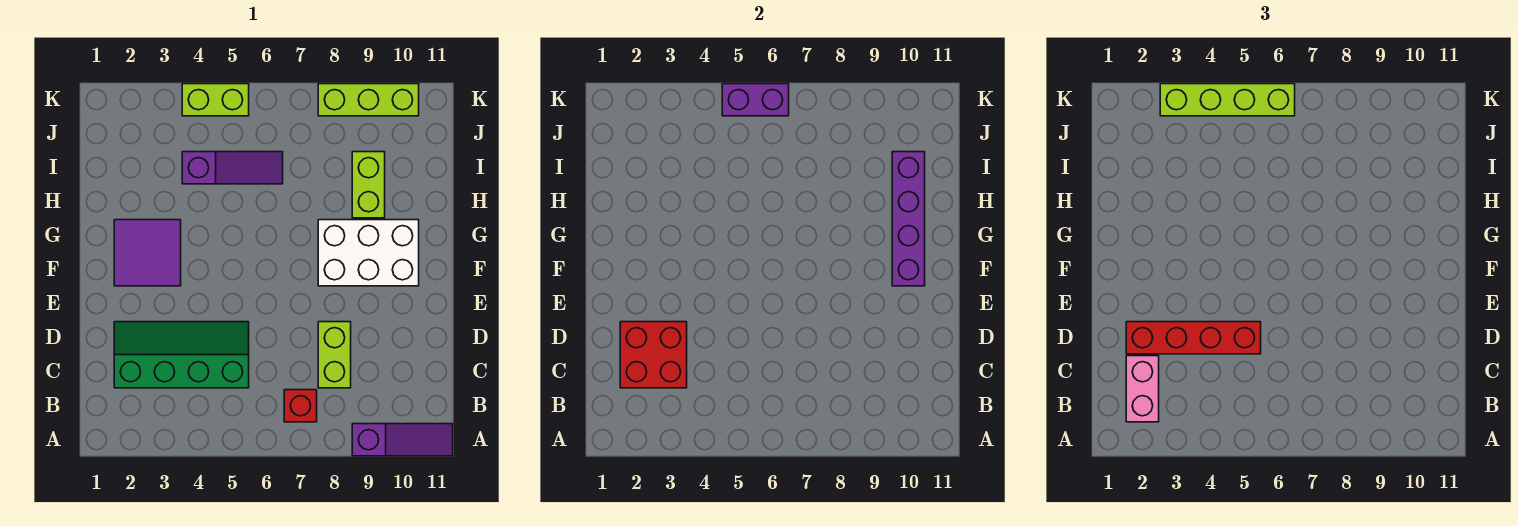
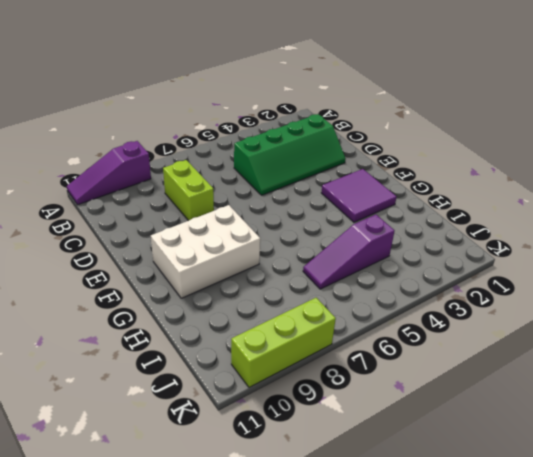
none -> red 1x1 brick [284,390,317,422]
none -> lime 1x2 brick [352,152,385,218]
none -> lime 1x2 brick [182,84,249,116]

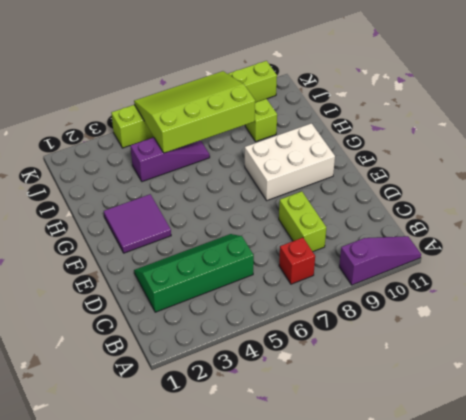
lime 3x4 slope [134,71,255,153] -> purple 1x2 brick [722,84,789,116]
lime 1x1 brick [245,99,277,142] -> lime 1x2 brick [352,152,385,218]
none -> red 2x2 brick [620,322,687,388]
none -> purple 1x4 brick [892,152,925,286]
none -> pink 1x2 brick [1126,356,1159,422]

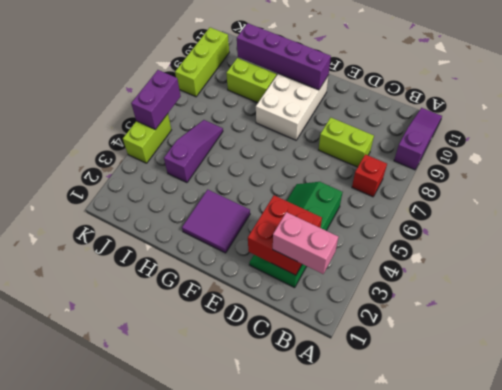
none -> red 1x4 brick [1126,322,1261,354]
none -> lime 1x4 brick [1160,84,1295,116]

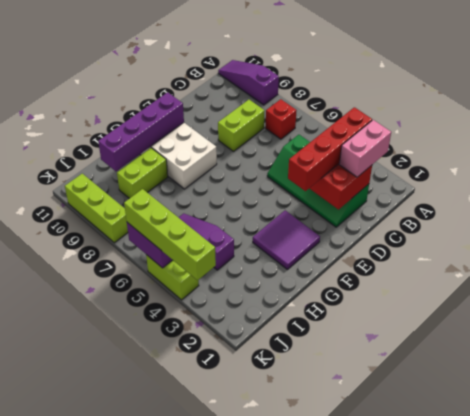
red 1x4 brick [288,107,372,191] -> red 1x4 brick turned to [1126,322,1261,354]

